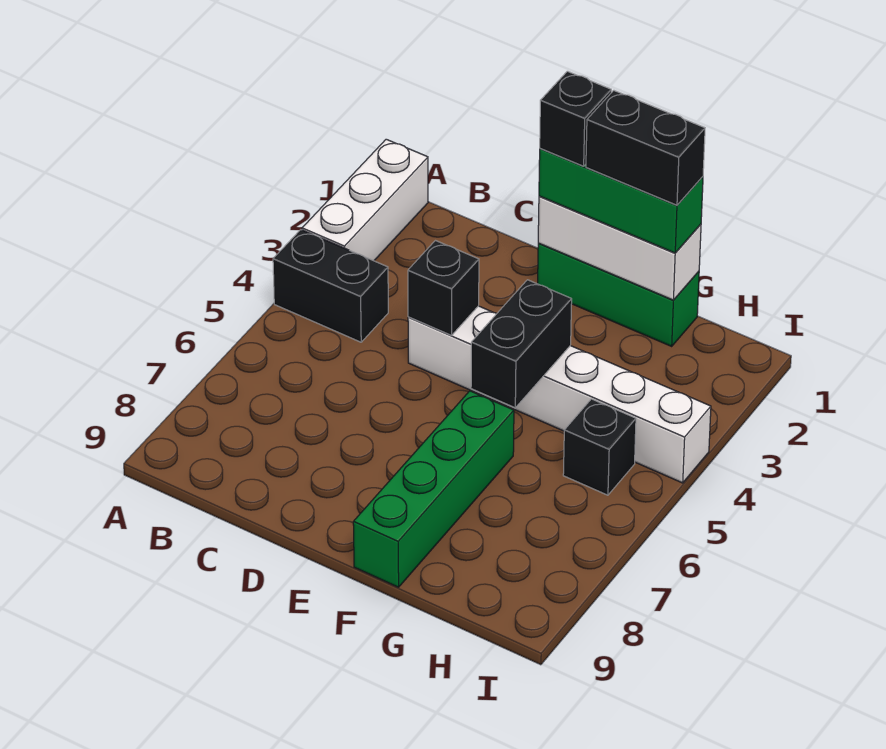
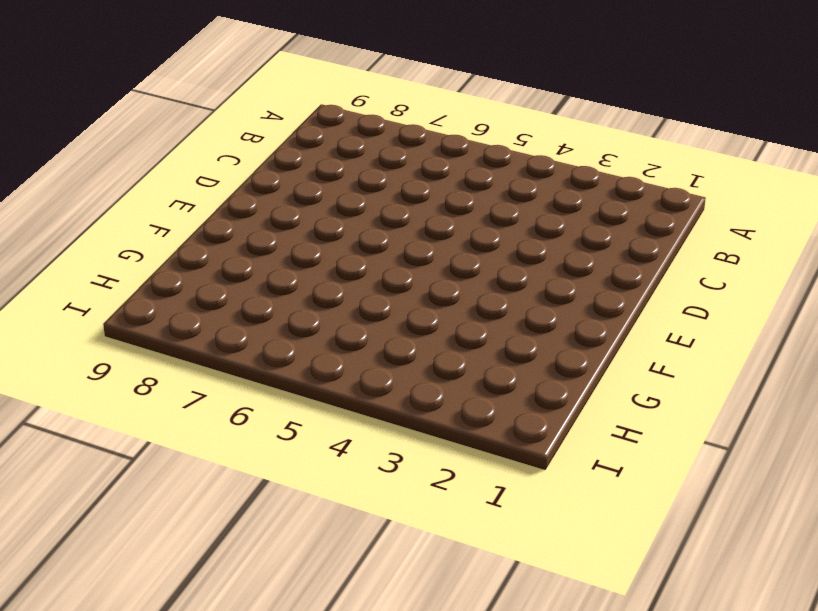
none -> white 1x3 brick [302,139,428,261]
none -> black 1x2 brick [273,230,388,342]
none -> white 1x6 brick [408,306,711,483]

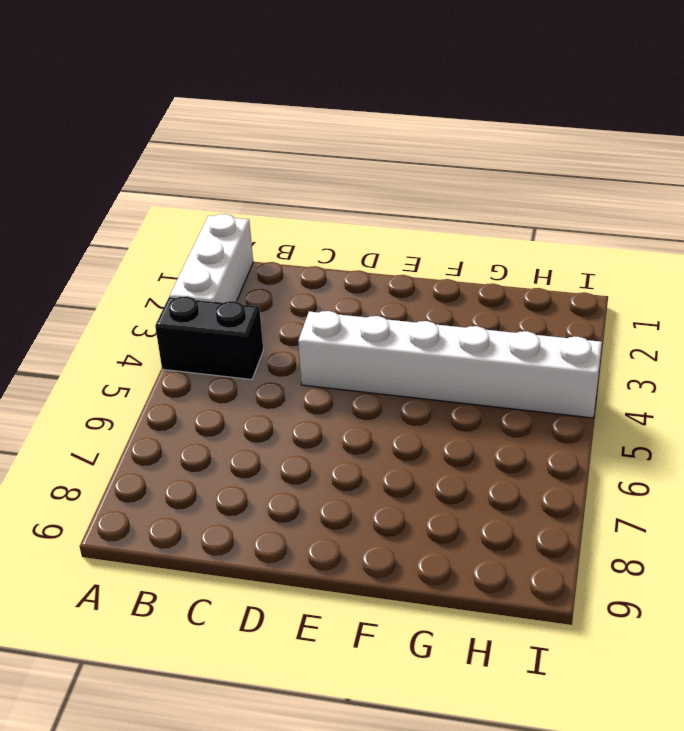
none -> green 1x3 brick [538,243,699,346]
none -> green 1x4 brick [353,391,514,587]
none -> black 1x1 brick [563,399,636,495]

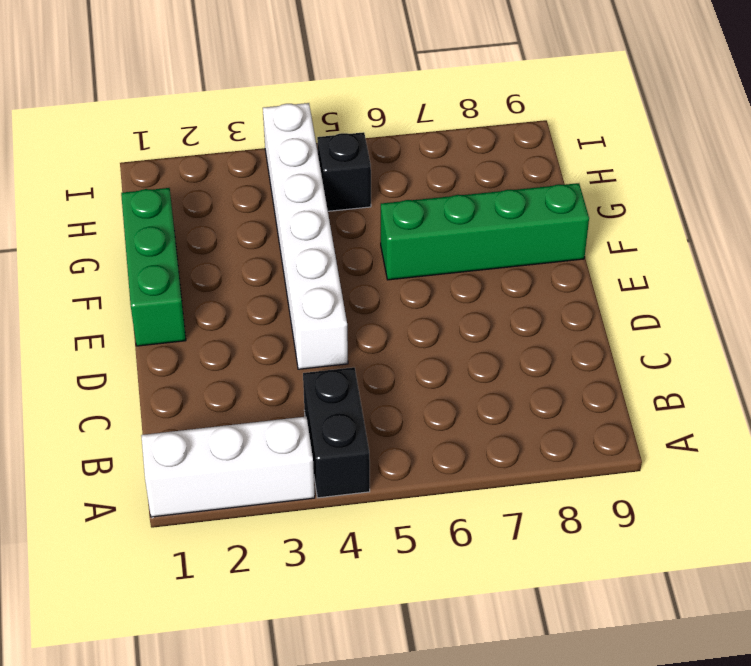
none -> black 1x1 brick [408,241,479,335]
none -> white 1x3 brick [538,196,701,300]
none -> black 1x2 brick [471,280,572,408]

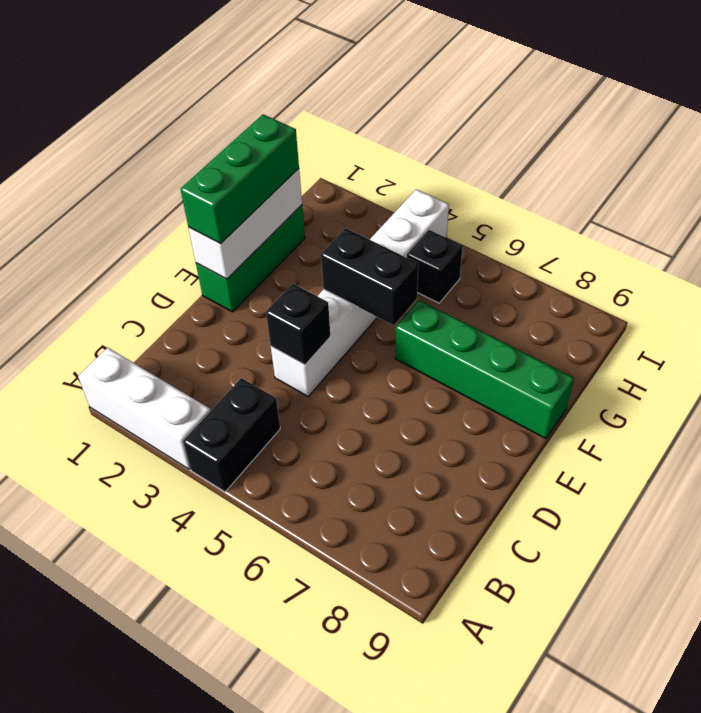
none -> black 1x1 brick [540,71,611,166]
none -> black 1x2 brick [586,90,705,205]

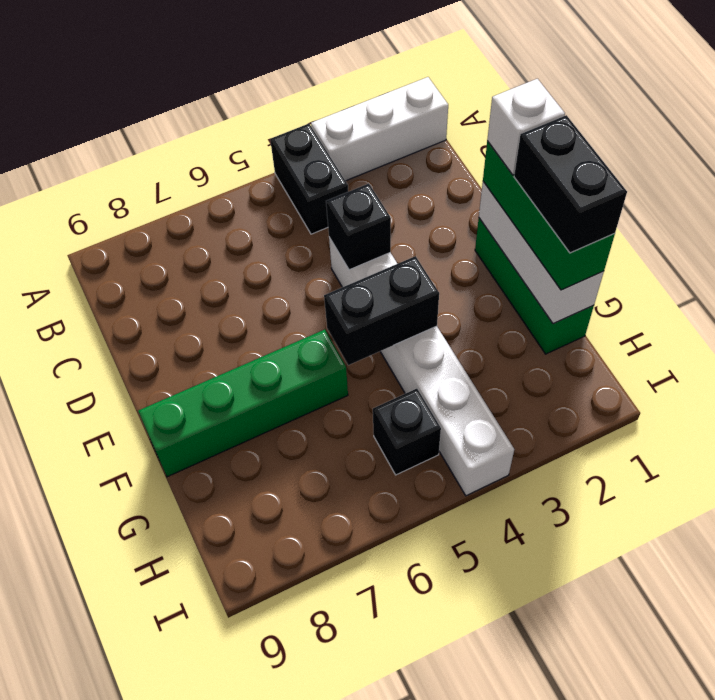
white 1x1 brick [487,79,565,175] -> black 1x1 brick [540,71,611,166]

